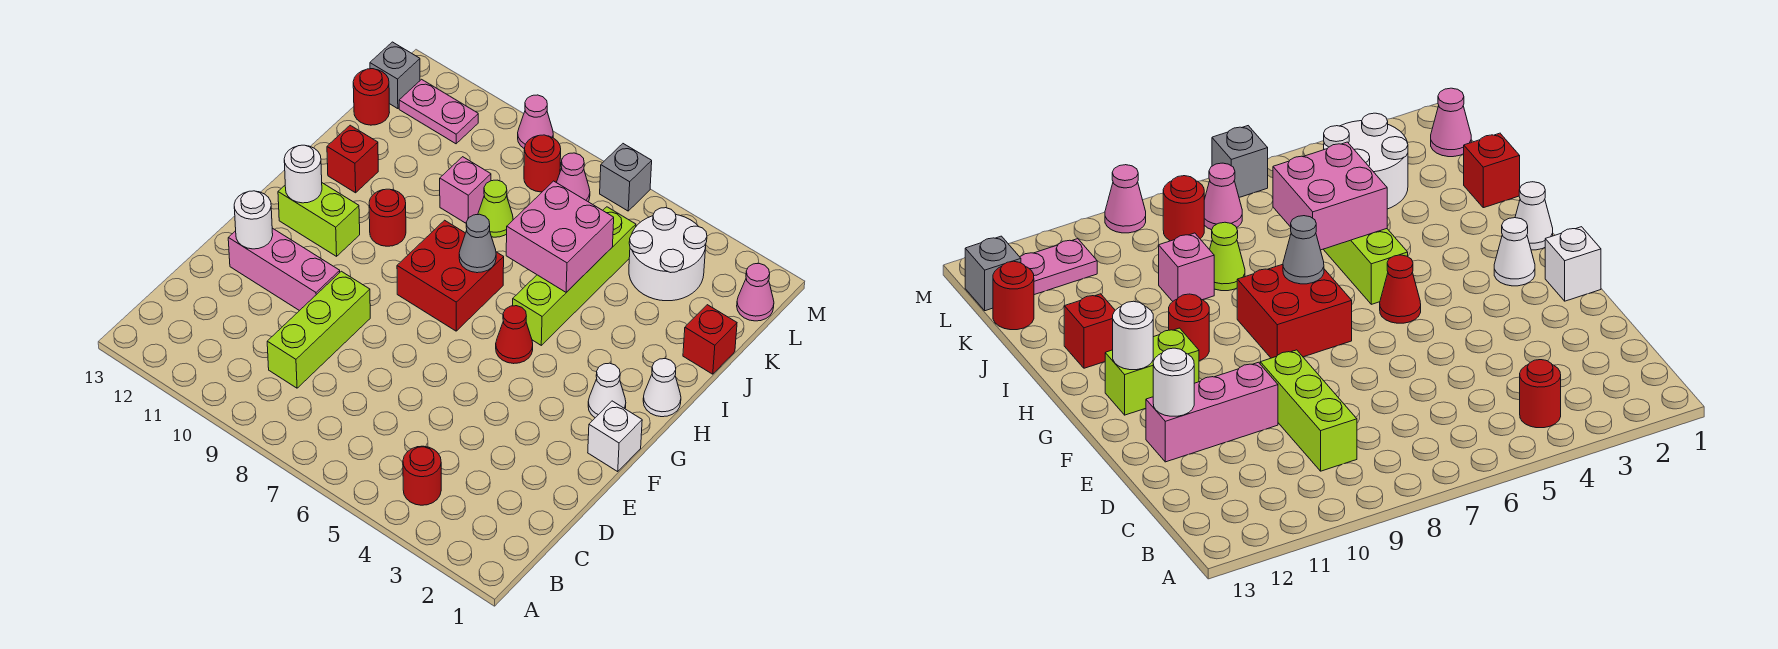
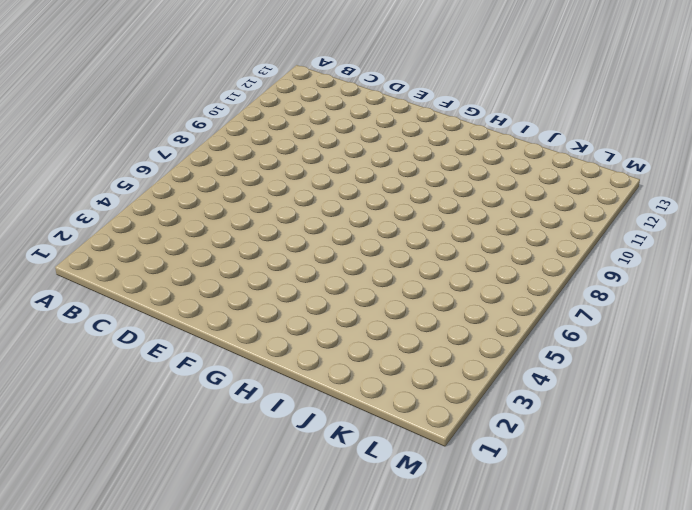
none -> red 1x1 round brick [403,446,441,505]
none -> lime 1x3 brick [267,271,370,388]
none -> pink 1x3 brick [228,228,340,311]

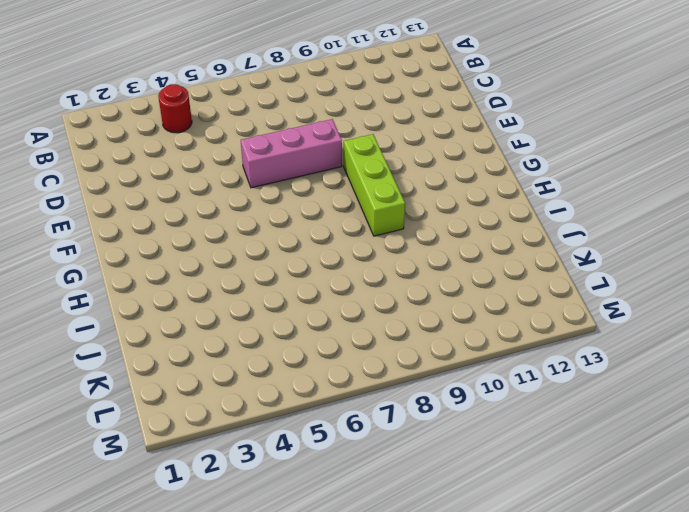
pink 1x3 brick [241,119,342,188] -> pink 1x3 brick moved to [228,228,340,311]
lime 1x3 brick [344,134,405,236] -> lime 1x3 brick moved to [267,271,370,388]
none -> white 1x1 brick [588,401,642,471]
none -> white 1x1 cone [588,363,626,418]
none -> red 1x1 cone [496,306,533,364]

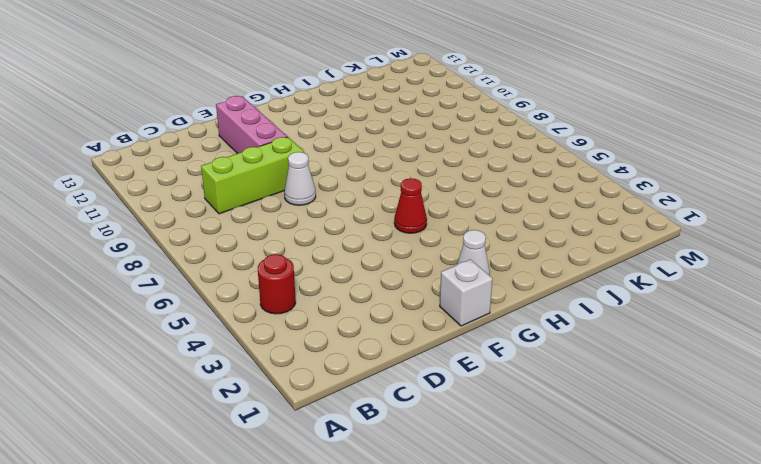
white 1x1 cone [284,152,316,205] -> white 1x1 cone moved to [643,359,681,417]
none -> red 2x2 brick [397,220,504,331]
none -> lime 1x2 brick [278,183,360,256]
none -> lime 1x4 brick [513,207,636,345]

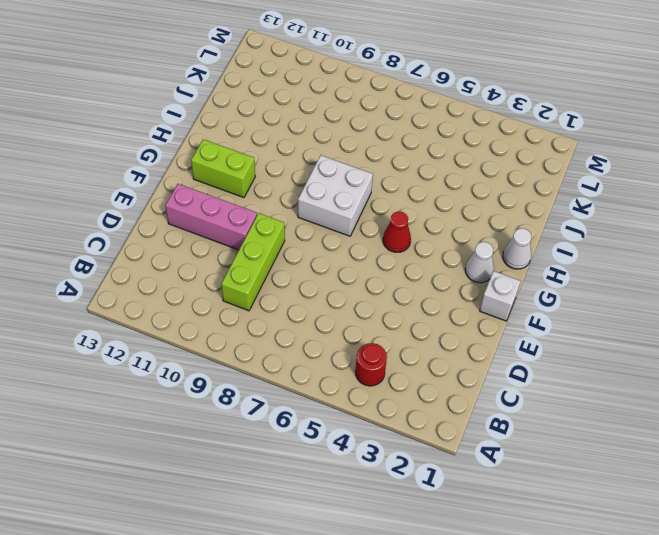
white 2x2 brick [298,155,373,236] -> red 2x2 brick [397,220,504,331]
none -> lime 1x4 brick [513,207,636,345]
none -> red 1x1 round brick [369,189,406,246]
none -> red 1x1 brick [327,125,378,193]

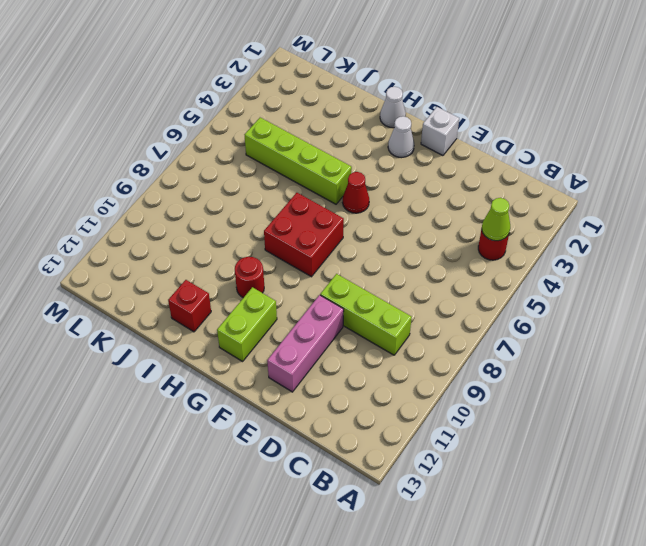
lime 1x1 cone [482,198,510,241] -> lime 1x1 cone moved to [478,180,513,237]
none -> red 1x1 brick [683,305,737,374]
none -> pink 1x1 brick [440,157,491,223]
none -> white 2x2 round brick [629,208,707,301]

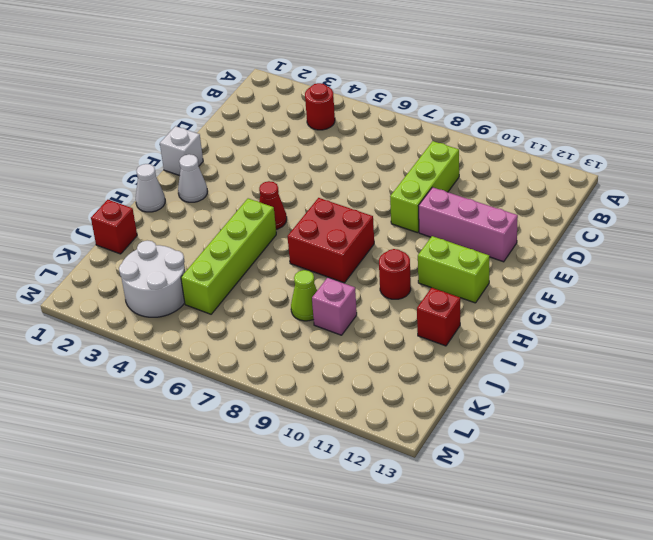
none -> red 1x1 round brick [353,69,390,125]
none -> pink 1x1 cone [737,264,774,321]
none -> pink 1x1 cone [556,153,590,202]

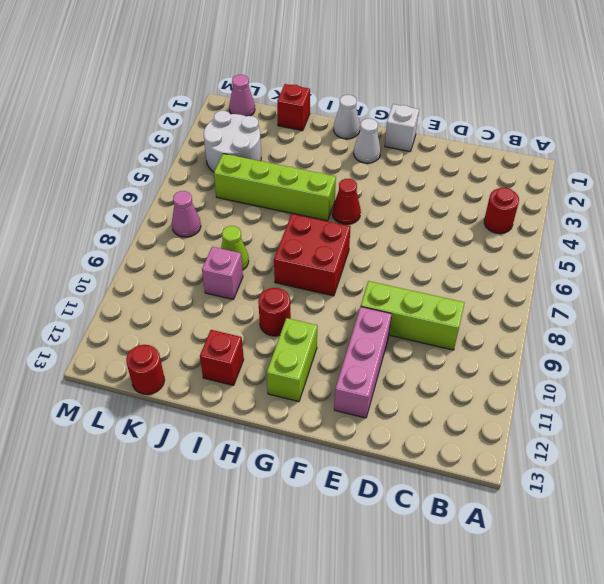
none -> red 1x1 round brick [524,135,561,192]
none -> pink 1x2 plate [399,79,478,144]
none -> grey 1x1 brick [370,42,420,109]

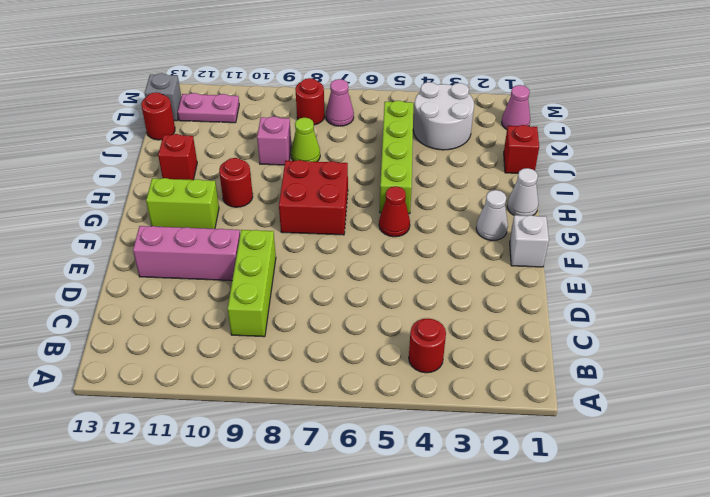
none -> grey 1x1 brick [600,144,652,211]
none -> pink 1x1 cone [518,95,553,149]
none -> white 1x1 round brick [234,191,273,249]

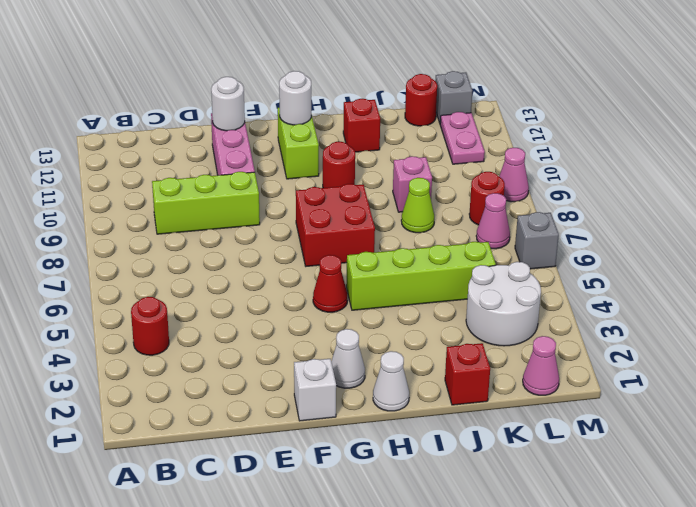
none -> grey 1x1 cone [459,214,496,273]
none -> pink 2x2 brick [506,181,614,292]

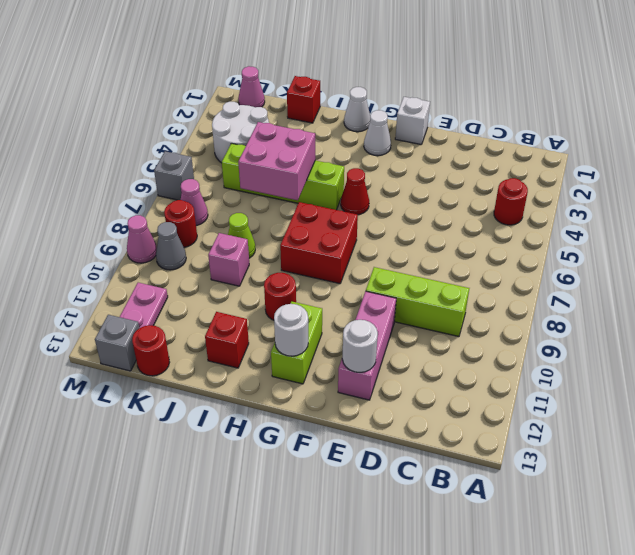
grey 1x1 cone [156,222,186,270] -> grey 1x1 cone moved to [459,214,496,273]

